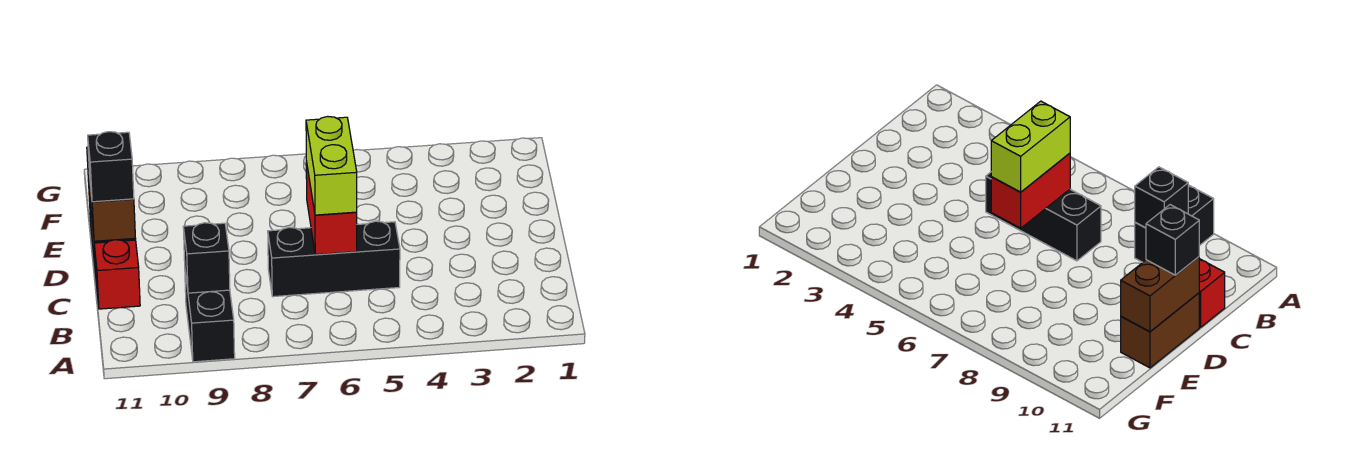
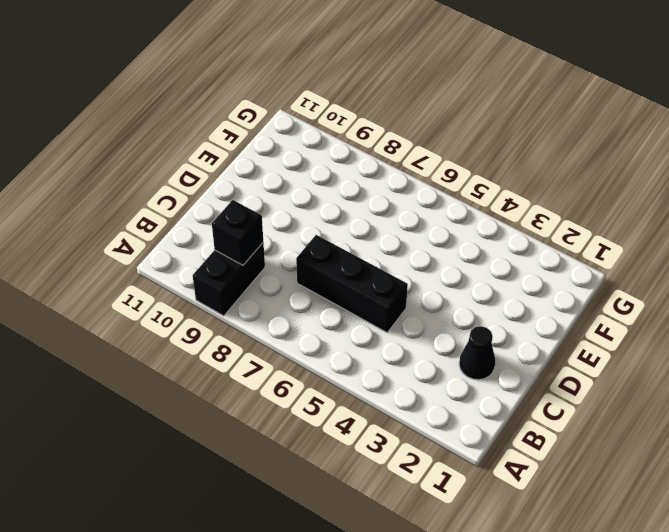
black 1x1 cone [459,326,495,380] -> none
none -> red 1x1 brick [94,240,140,309]
none -> brown 1x2 brick [1121,293,1199,368]

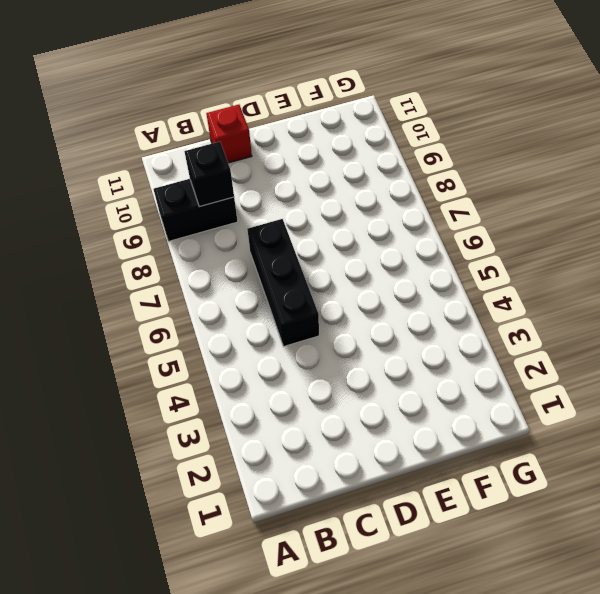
none -> brown 1x2 brick [1121,293,1199,368]
none -> red 1x2 brick [306,161,357,255]

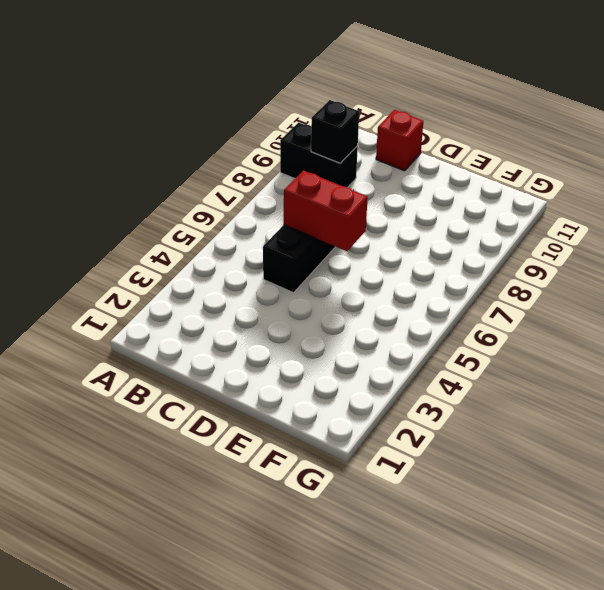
none -> brown 1x2 brick [1121,293,1199,368]
none -> brown 1x2 brick [87,147,135,241]

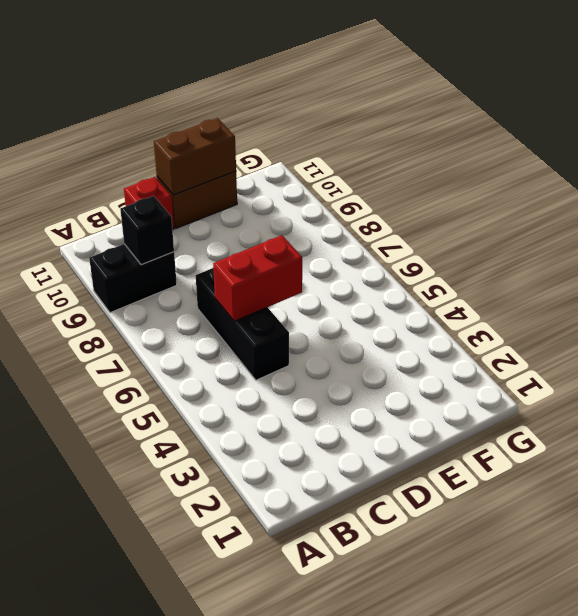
none -> lime 1x2 brick [306,116,357,215]
none -> black 1x1 brick [88,132,134,202]

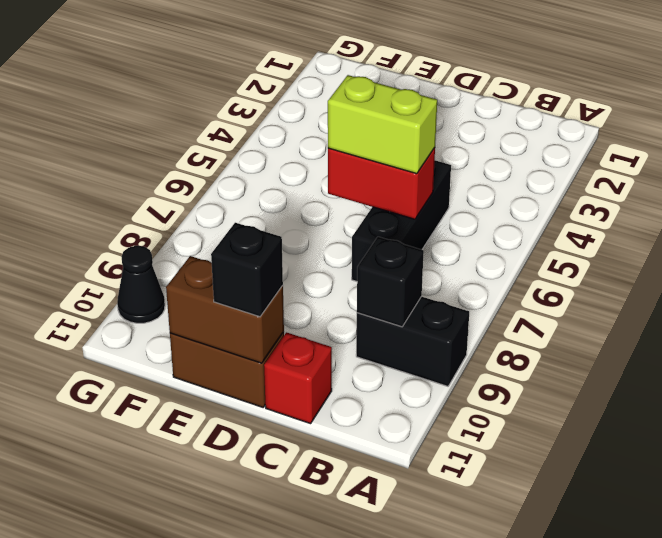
black 1x1 cone [117,246,165,323] -> none

